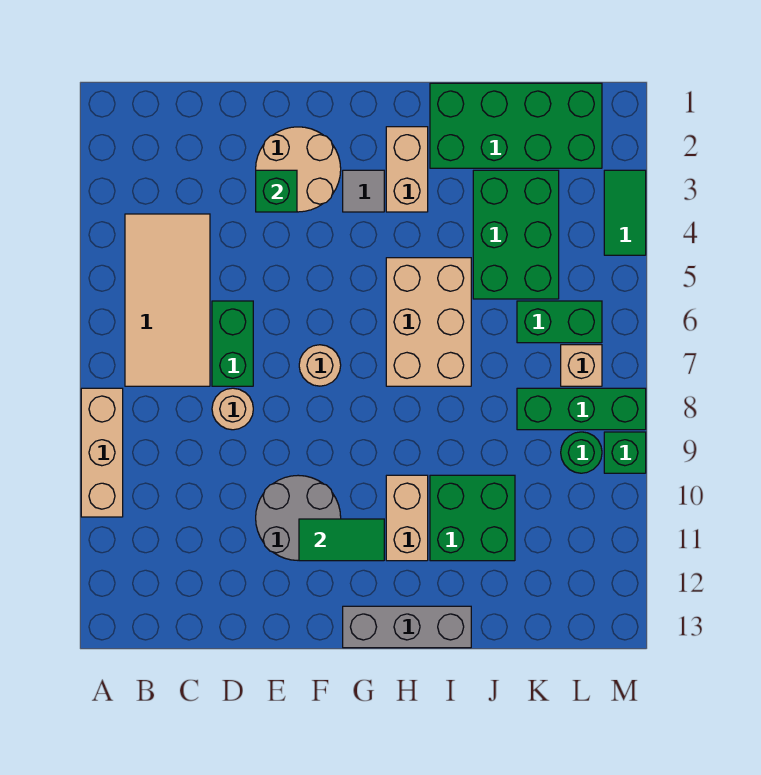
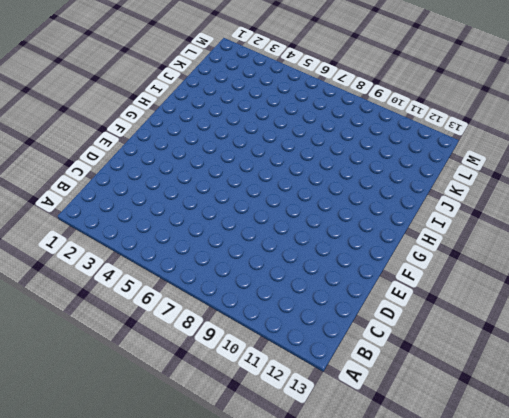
none -> tan 1x3 brick [81,388,123,517]
none -> tan 2x4 tile [125,214,210,386]
none -> green 1x2 brick [212,301,253,386]

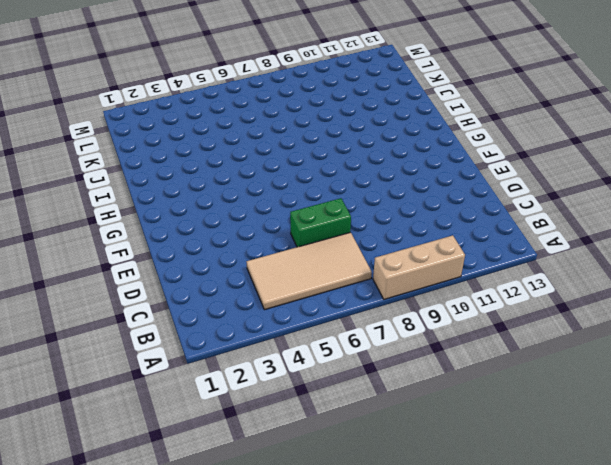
none -> tan 1x1 round brick [212,388,253,430]
none -> tan 2x2 round brick [256,127,341,212]
none -> grey 2x2 round brick [256,475,341,560]

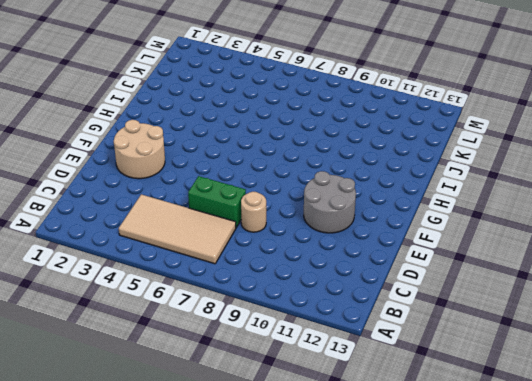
none -> tan 1x3 brick [81,388,123,517]
none -> tan 1x1 round brick [299,345,341,386]
none -> grey 1x1 tile [343,170,384,212]

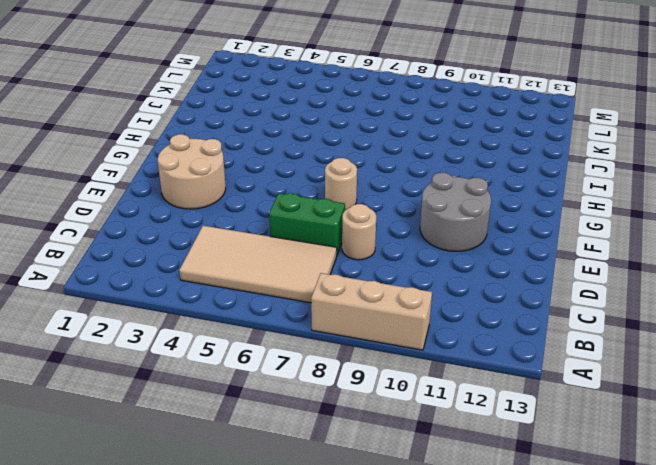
none -> grey 1x1 tile [343,170,384,212]
none -> grey 1x3 brick [343,606,471,648]
none -> tan 1x2 brick [386,127,428,212]

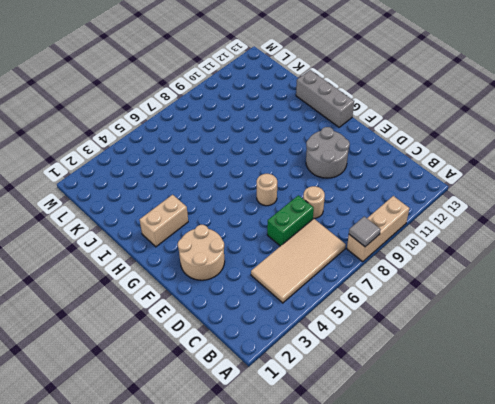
grey 1x1 tile [349,216,381,247] -> grey 1x1 tile moved to [343,170,384,212]
none -> tan 2x3 brick [386,258,471,386]
none -> tan 1x2 brick [386,475,428,561]
none -> green 2x4 brick [430,83,602,168]

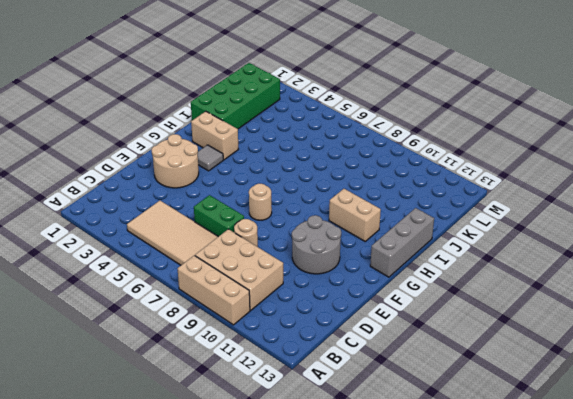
tan 2x3 brick [195,229,283,310] -> tan 2x3 brick moved to [386,258,471,386]
none -> green 2x2 brick [430,475,515,561]
none -> green 2x3 brick [473,170,559,299]
none -> green 1x2 brick [517,301,602,343]

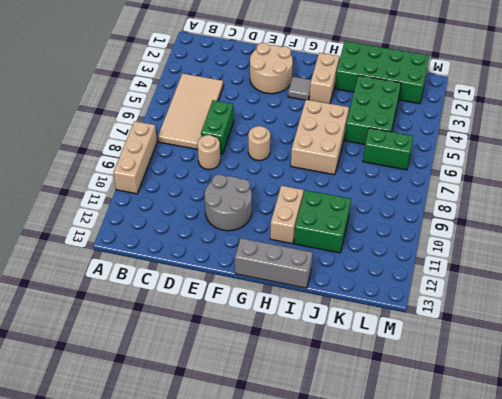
none -> green 1x3 brick [517,388,646,430]
none -> tan 1x1 brick [561,345,602,386]
none -> green 1x1 round brick [561,432,602,473]

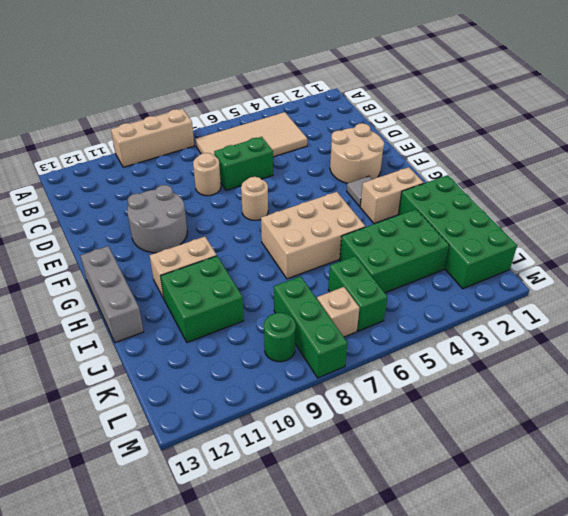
none -> green 1x2 tile [604,170,646,255]
none -> green 1x1 brick [604,432,646,473]
none -> green 1x1 brick [256,170,297,212]

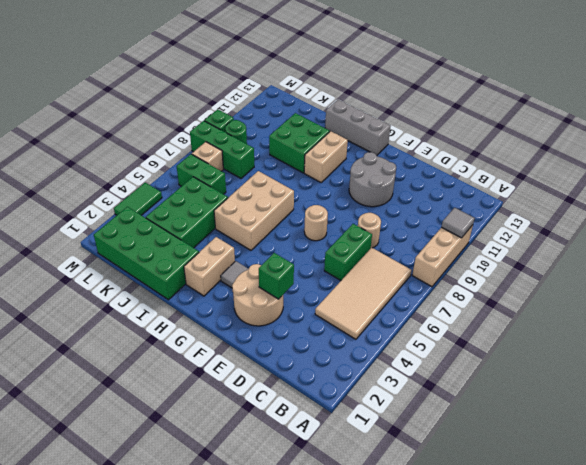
grey 1x1 tile [442,208,475,238] -> none
none -> green 1x2 tile [299,519,384,561]

